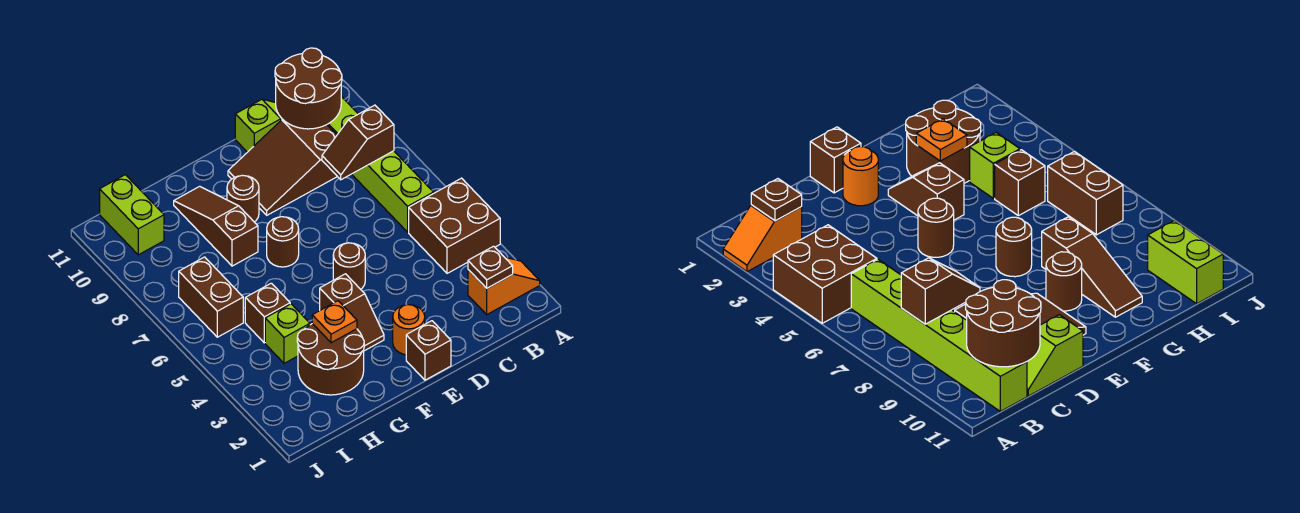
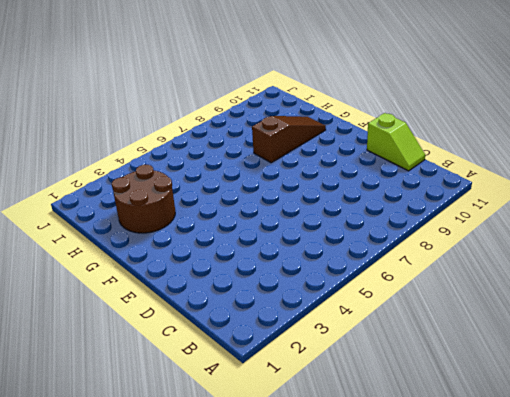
none -> orange 1x2 slope [468,257,540,314]
none -> brown 2x2 brick [409,178,500,273]
none -> lime 1x6 brick [327,96,433,232]

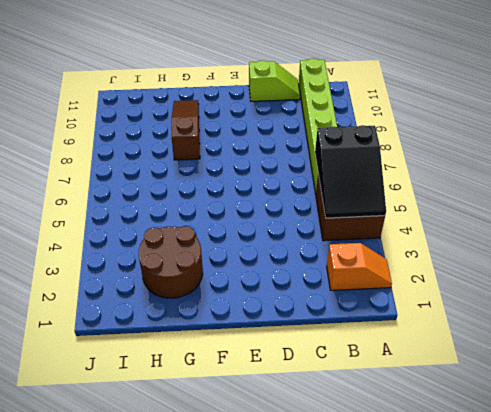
black 2x3 slope [315,125,386,218] -> none
none -> brown 2x3 slope [228,119,337,215]
none -> brown 1x1 brick [406,321,451,380]
none -> orange 1x1 round brick [393,305,425,355]

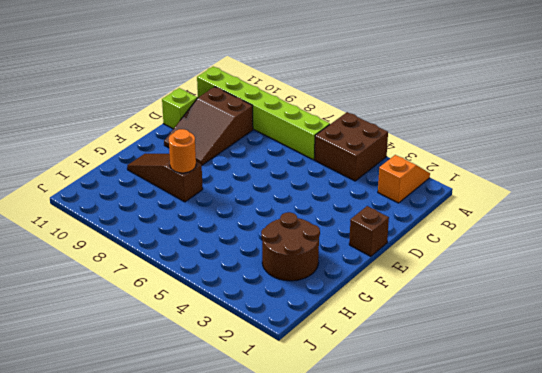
orange 1x1 round brick [169,129,196,173] -> orange 1x1 round brick moved to [393,305,425,355]
none -> brown 1x1 round brick [333,243,365,289]
none -> brown 1x2 slope [320,274,384,351]
none -> brown 1x1 round brick [267,217,299,267]

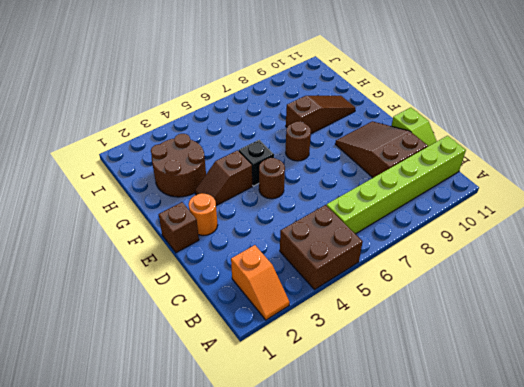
black 1x1 brick [239,140,274,186] -> none
none -> brown 1x1 round brick [227,175,259,222]
none -> lime 1x1 brick [265,304,310,363]
none -> brown 1x1 brick [245,283,290,343]

